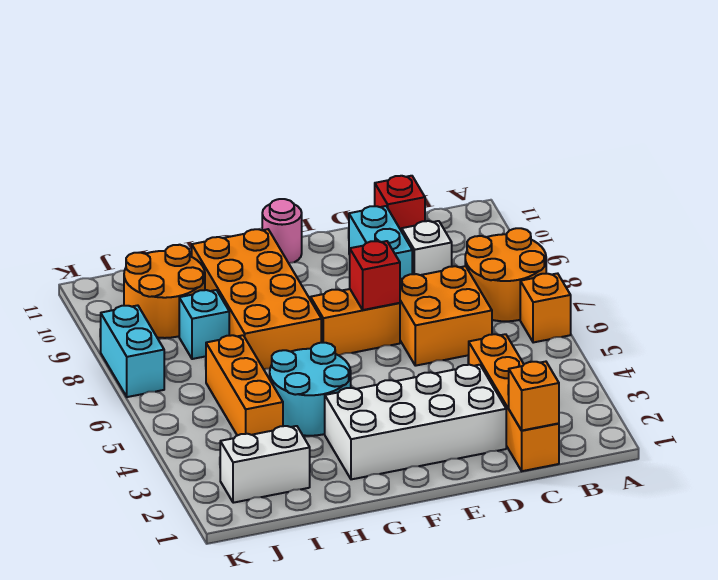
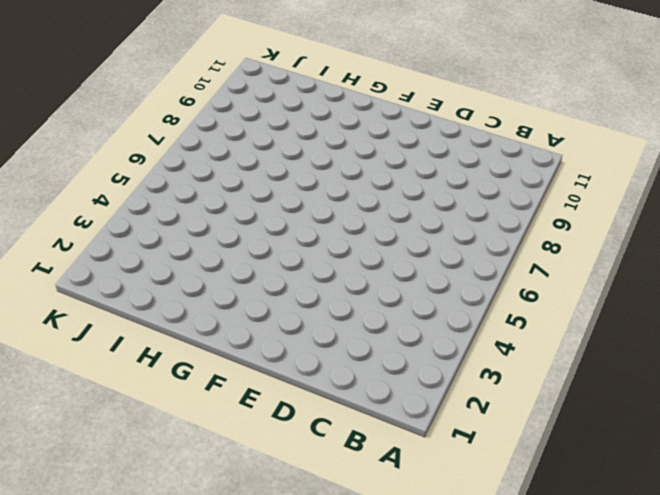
none -> orange 1x1 brick [520,273,571,343]
none -> orange 2x2 round brick [465,228,546,321]
none -> orange 1x4 brick [469,334,559,471]

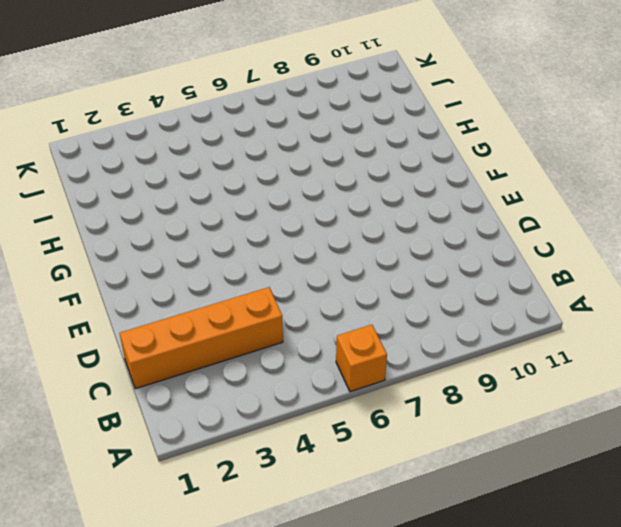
none -> orange 2x2 round brick [465,228,546,321]
none -> orange 2x2 brick [400,266,492,366]
none -> white 1x1 brick [402,221,452,275]

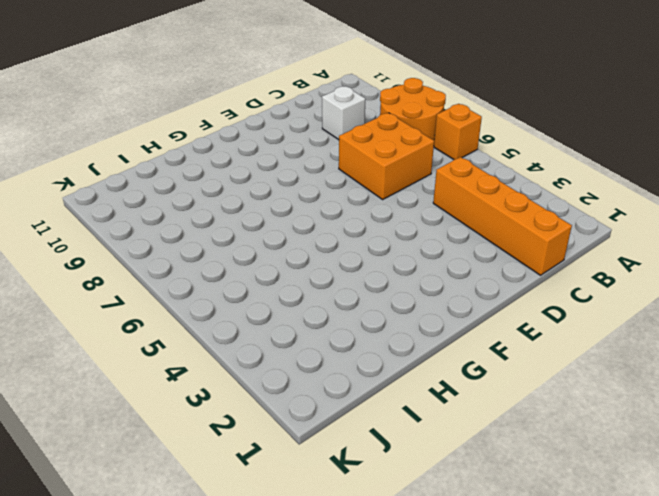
none -> red 1x1 brick [375,176,425,231]
none -> white 2x4 brick [325,365,506,479]
none -> cyan 1x2 brick [349,206,412,279]

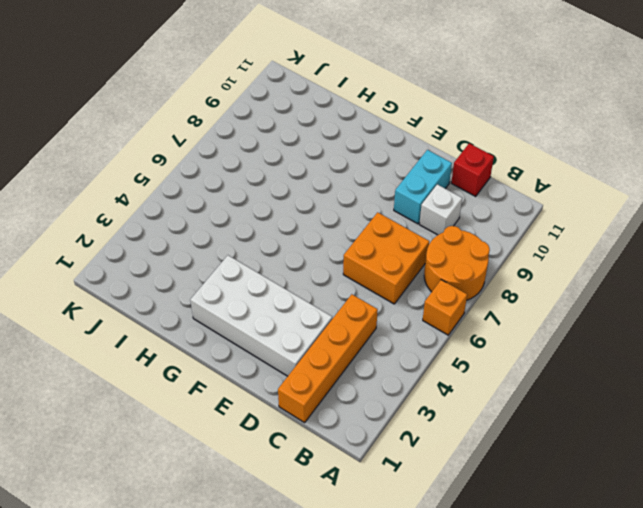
none -> orange 1x2 brick [310,289,400,355]
none -> pink 1x1 round brick [262,199,302,263]
none -> cyan 2x2 round brick [270,343,351,436]

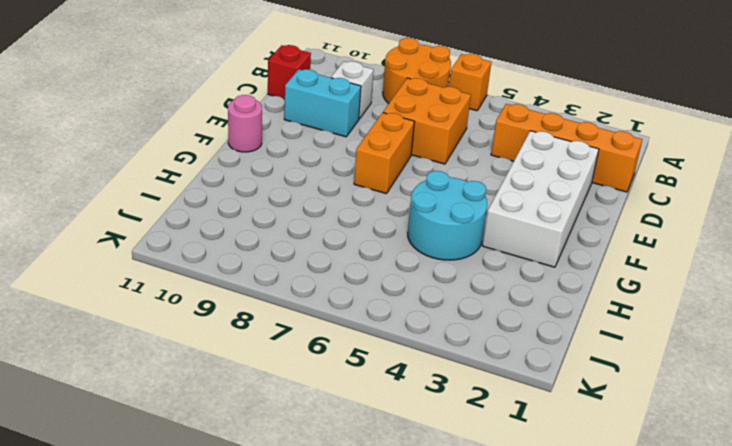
none -> orange 2x4 brick [192,229,321,369]
none -> white 1x2 brick [220,426,310,503]
none -> orange 1x3 brick [206,335,283,436]

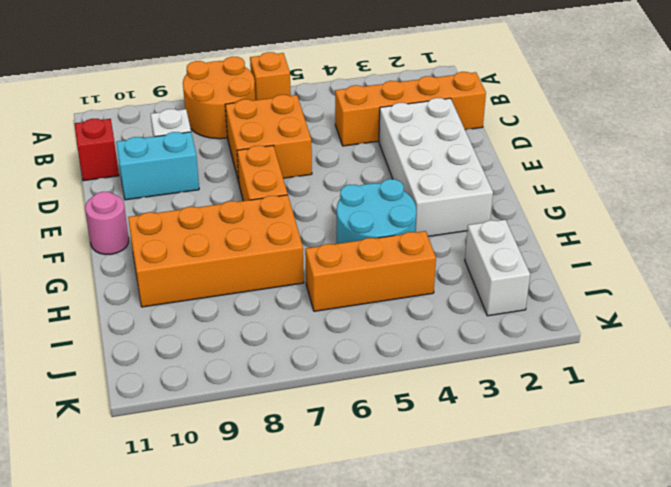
none -> cyan 1x1 brick [179,290,229,359]
none -> orange 2x2 round brick [124,245,205,338]
none -> cyan 1x2 brick [101,305,164,397]

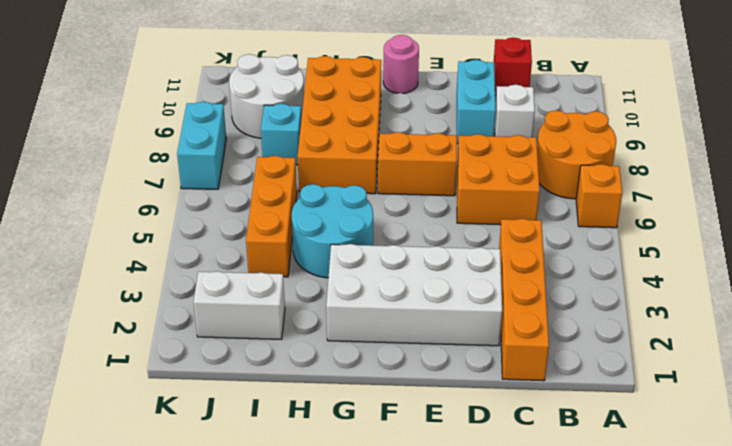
white 2x2 round brick [229,54,304,138] -> orange 2x2 round brick [124,245,205,338]
none -> orange 1x1 brick [508,362,559,430]
none -> red 1x1 brick [350,241,400,310]

